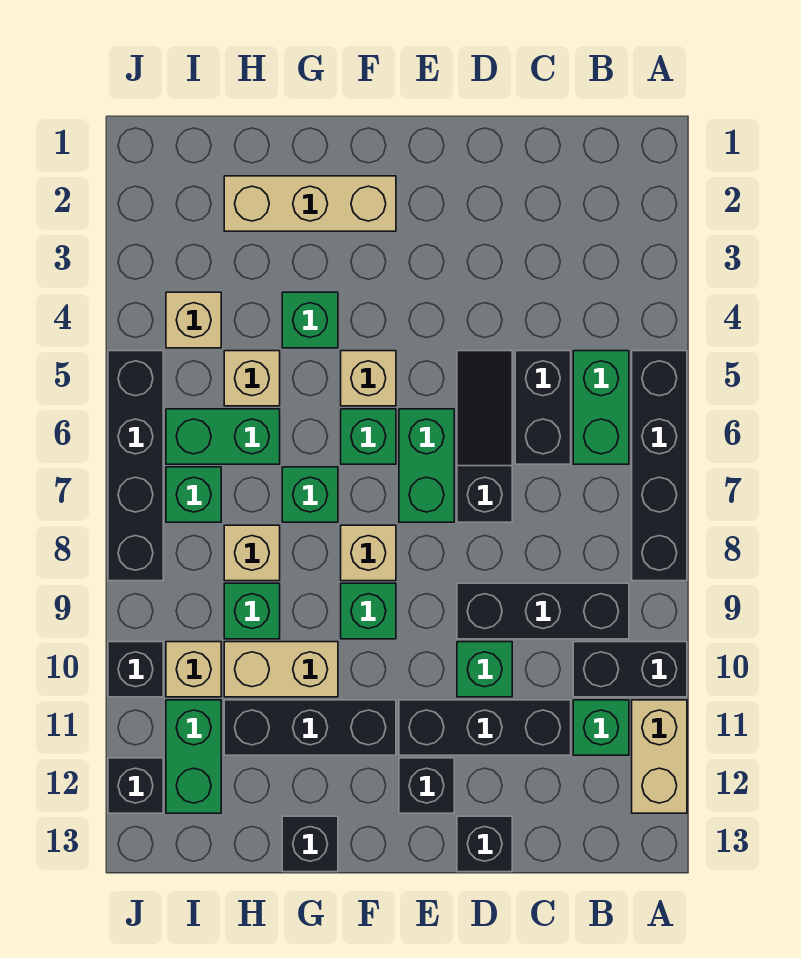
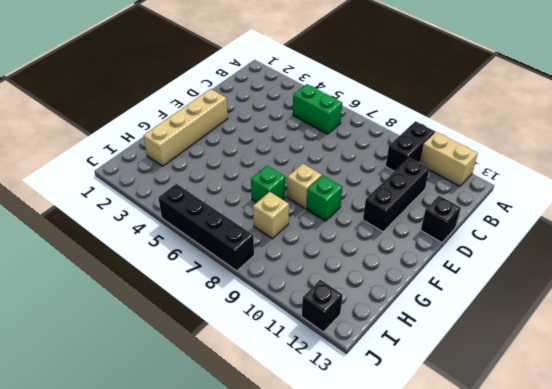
tan 1x4 brick [144,89,228,166] -> tan 1x3 brick [224,176,396,231]
none -> black 1x4 brick [632,351,687,581]
none -> black 1x3 brick [457,583,629,639]
none -> green 1x1 brick [573,700,629,755]
none -> black 1x2 brick [515,351,571,464]

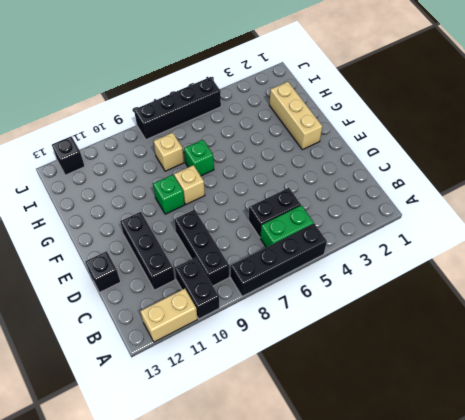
none -> green 1x1 brick [573,700,629,755]
none -> black 1x3 slope [457,351,512,522]
none -> green 1x1 brick [457,642,512,697]
none -> green 1x2 brick [399,409,454,522]

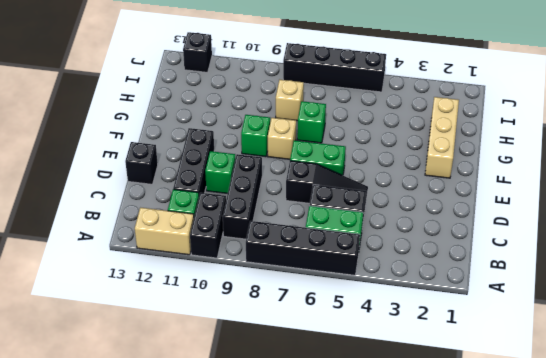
none -> black 1x1 brick [399,758,454,813]
none -> tan 1x1 brick [341,351,396,406]
none -> green 1x1 brick [341,409,396,464]
none -> black 1x3 brick [224,700,396,755]

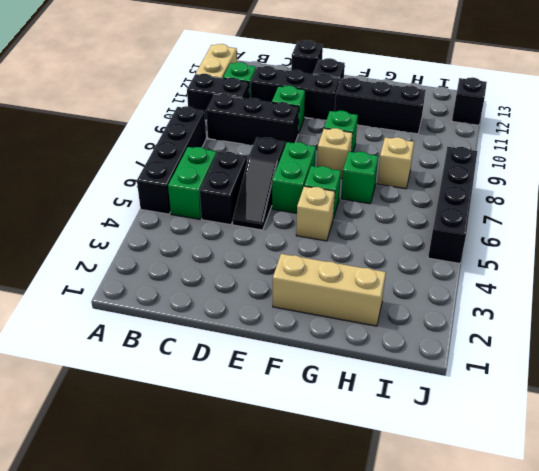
none -> green 1x1 brick [282,292,338,348]
none -> tan 1x2 brick [224,642,338,697]
none -> black 1x1 brick [282,816,338,872]
none -> tan 1x1 brick [224,351,280,406]

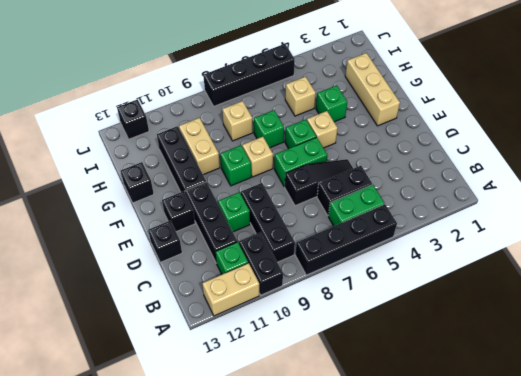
none -> green 1x2 brick [166,409,280,464]
none -> green 1x1 brick [224,583,280,639]
none -> tan 1x1 brick [166,292,221,348]
none -> green 1x1 brick [166,467,221,522]

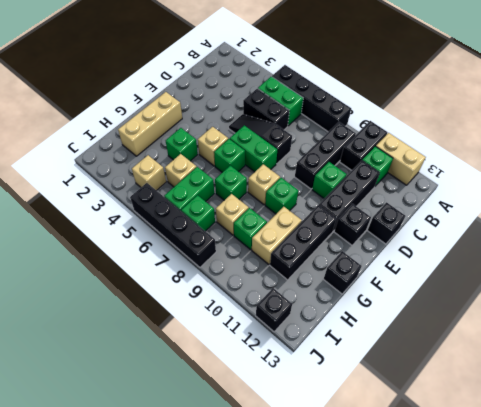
none -> tan 1x1 brick [166,642,221,697]
none -> green 1x2 brick [166,700,221,813]
none -> black 1x1 brick [108,642,163,697]

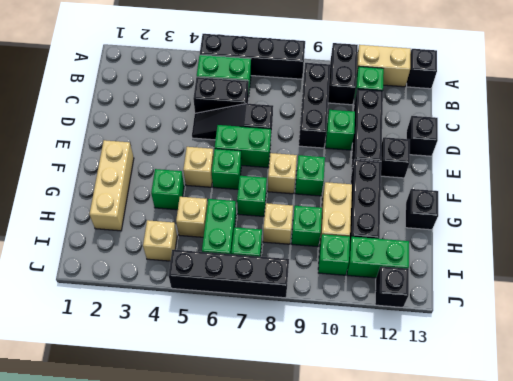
black 1x1 brick [407,49,437,89] -> black 1x1 brick moved to [108,642,163,697]
green 1x1 brick [318,234,350,275] -> tan 1x1 brick [166,642,221,697]

